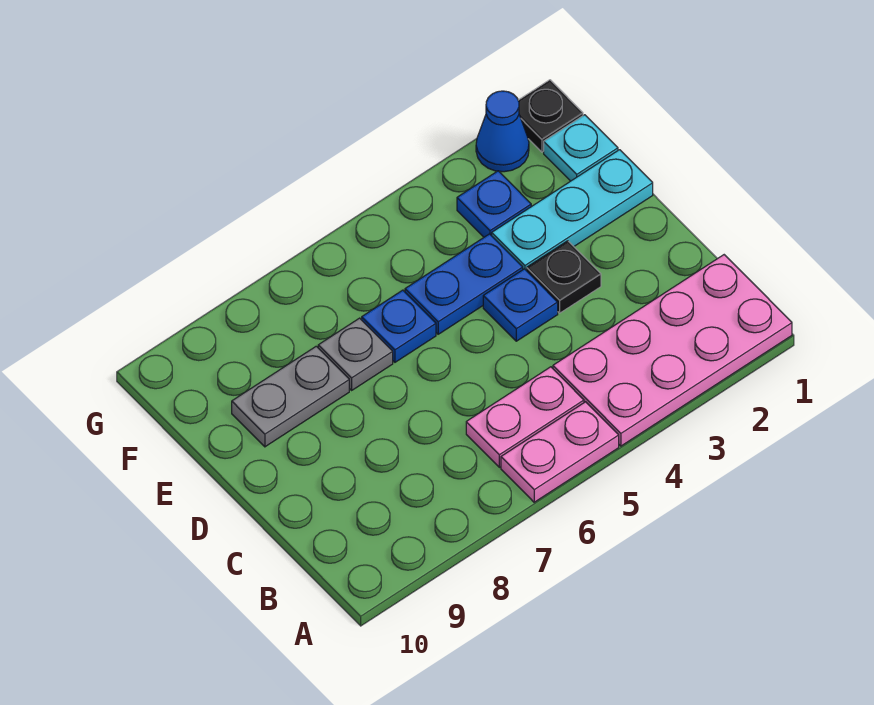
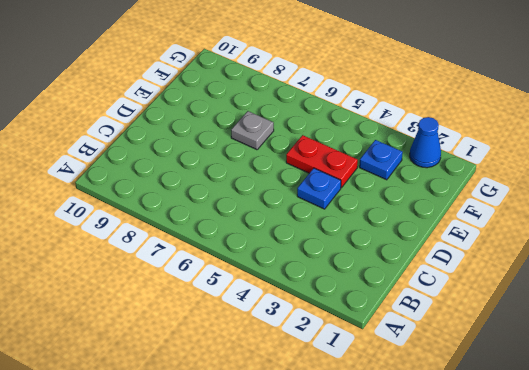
red 1x2 plate [286,135,358,188] -> blue 1x2 plate [405,234,523,334]
none -> pink 2x4 plate [553,255,792,446]
none -> pink 1x2 plate [501,402,619,502]
none -> pink 1x2 plate [466,367,584,467]

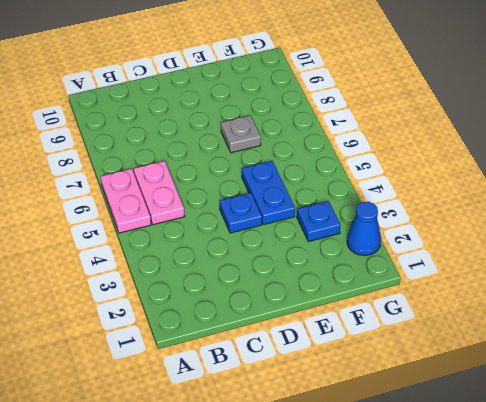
none -> pink 2x4 plate [553,255,792,446]
none -> black 1x1 plate [527,241,601,313]
none -> cyan 1x3 plate [492,150,653,271]

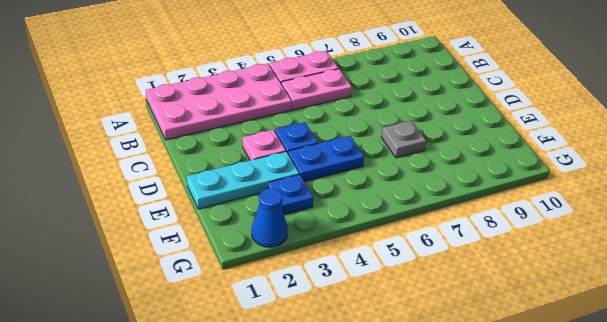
pink 1x1 plate [243,130,286,160] -> black 1x1 plate [527,241,601,313]
none -> blue 1x1 plate [362,290,436,362]
none -> grey 1x2 plate [232,346,349,447]
none -> cyan 1x1 plate [544,115,618,181]

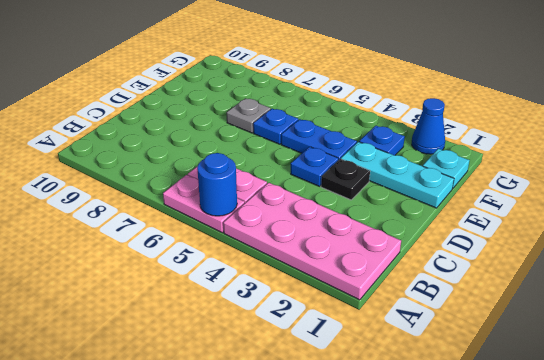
blue 1x1 round brick [197,153,237,216] -> none
none -> grey 1x2 plate [232,346,349,447]
none -> black 1x1 plate [518,80,583,152]

